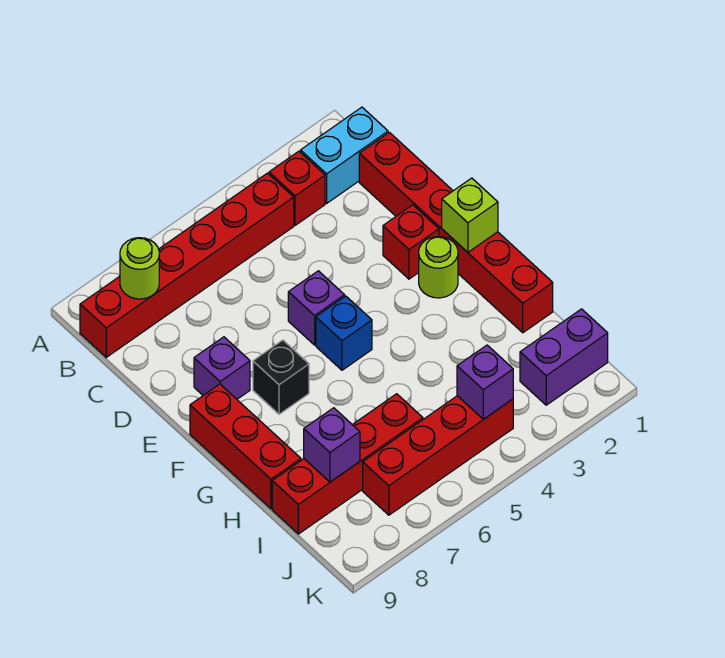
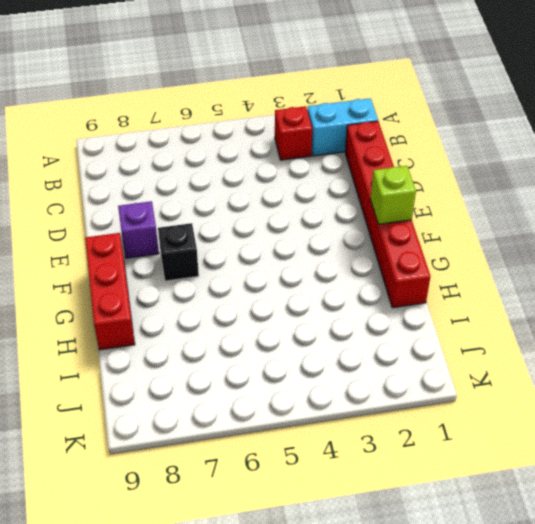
none -> red 1x6 brick [80,173,294,357]
none -> red 1x1 brick [383,205,439,279]
none -> purple 1x1 brick [288,271,345,345]

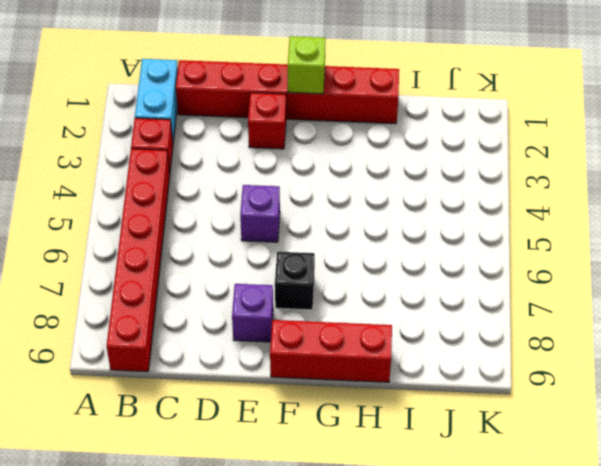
none -> lime 1x1 round brick [419,237,458,298]
none -> blue 1x1 brick [316,296,372,370]
none -> red 1x4 brick [272,394,423,534]

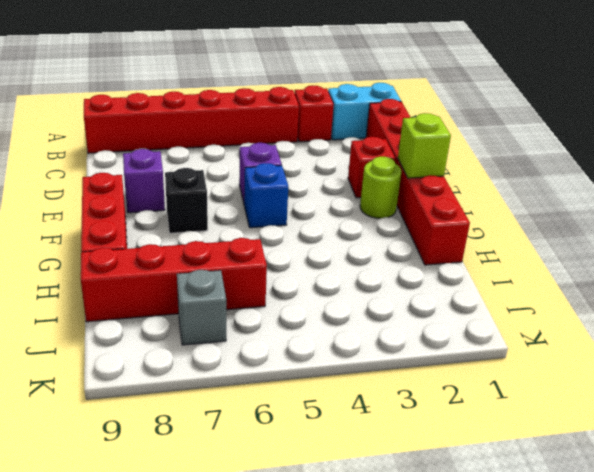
grey 1x1 brick [177,270,226,345] -> red 1x4 brick [363,396,513,515]
none -> purple 1x2 brick [520,309,608,405]
none -> lime 1x1 round brick [120,238,159,299]
none -> purple 1x1 brick [304,408,360,482]

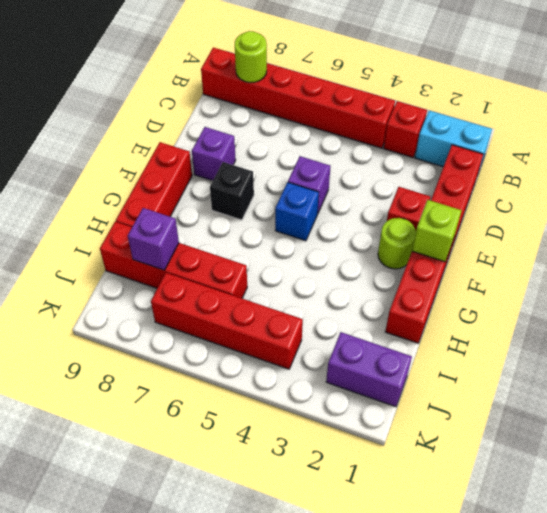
none -> purple 1x1 brick [457,345,513,419]

